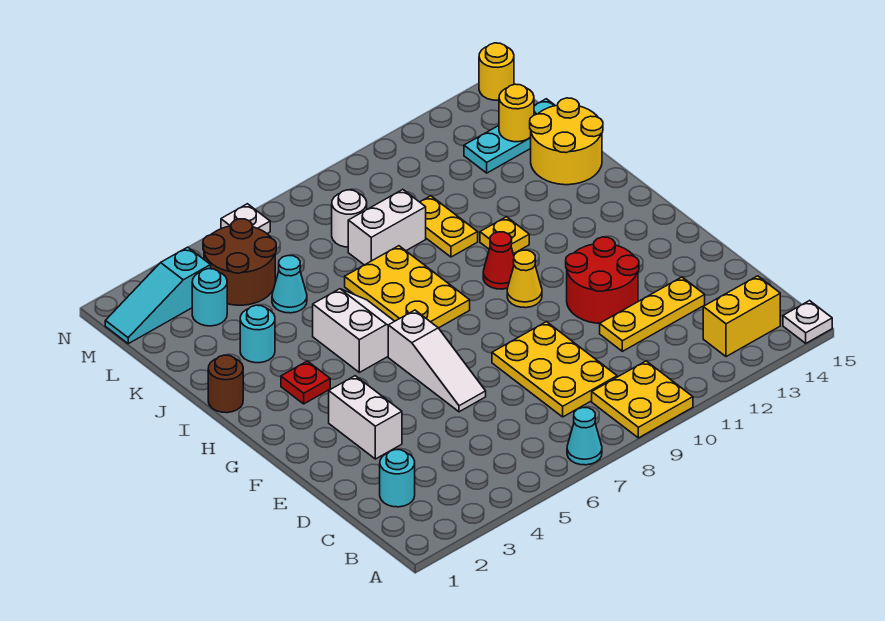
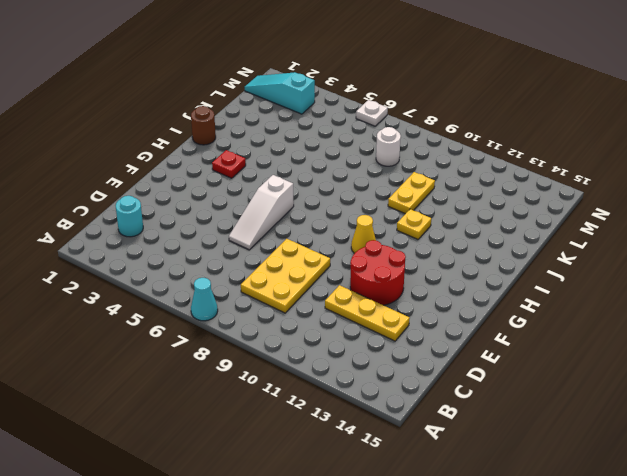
none -> yellow 2x2 plate [592,361,693,438]
none -> white 1x1 plate [783,301,832,343]
none -> yellow 1x2 brick [703,276,780,357]
none -> white 1x2 brick [329,376,402,459]

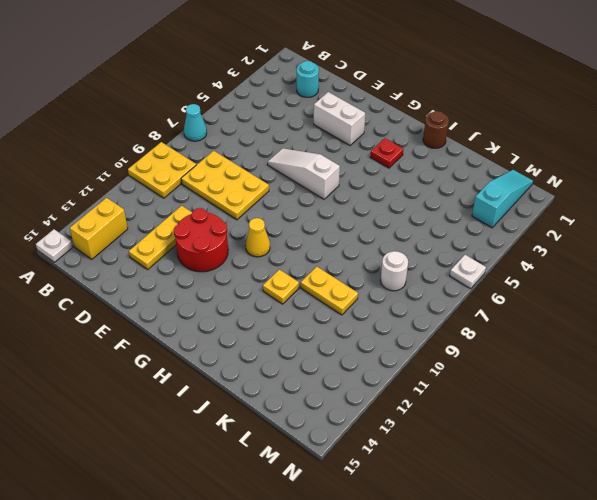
none -> white 2x2 slope [313,289,395,372]
none -> yellow 2x3 plate [345,246,470,328]
none -> red 1x1 cone [483,232,514,289]
none -> cyan 1x1 round brick [240,305,275,363]

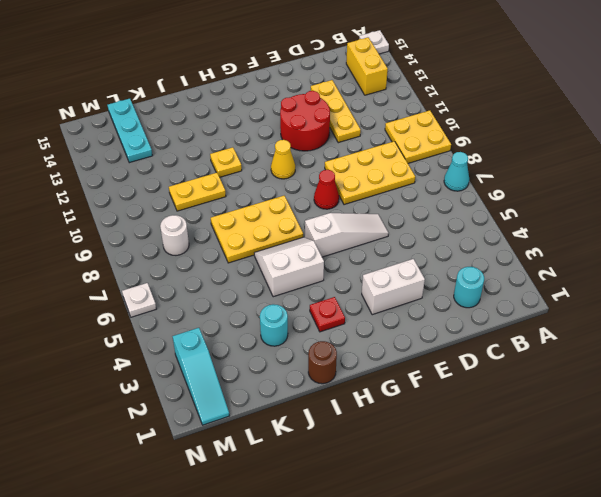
red 1x1 cone [314,170,339,209] -> red 1x1 cone moved to [483,232,514,289]
none -> yellow 2x2 round brick [530,98,603,185]
none -> cyan 1x1 cone [272,256,307,313]
none -> white 1x2 brick [348,190,426,265]
none -> cyan 1x1 round brick [192,269,227,326]

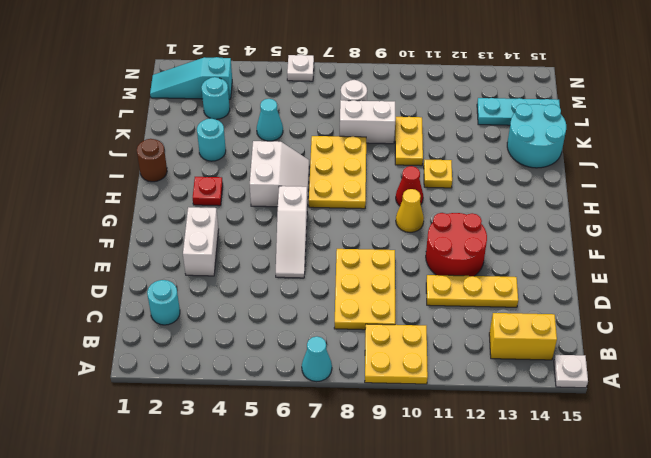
cyan 2x2 round brick [507,104,566,168] -> yellow 2x2 round brick [530,98,603,185]
none -> brown 2x2 round brick [203,219,276,305]
none -> yellow 1x1 round brick [479,43,514,100]
none -> yellow 1x1 round brick [499,84,534,142]

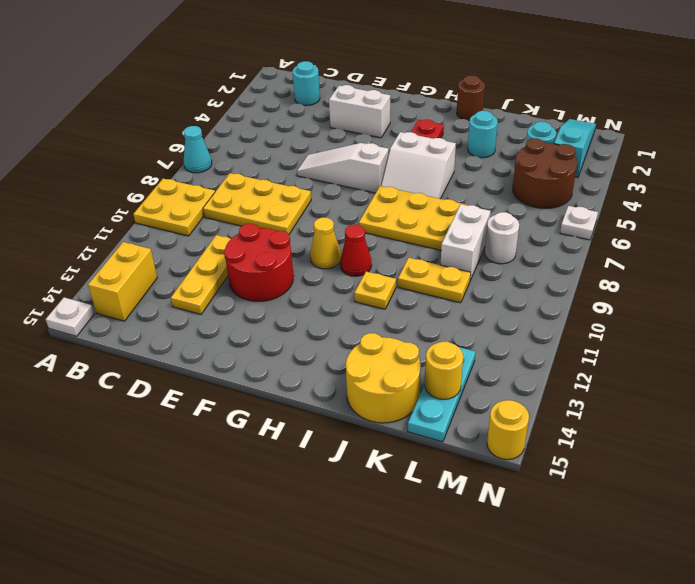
none -> cyan 1x1 cone [272,256,307,313]

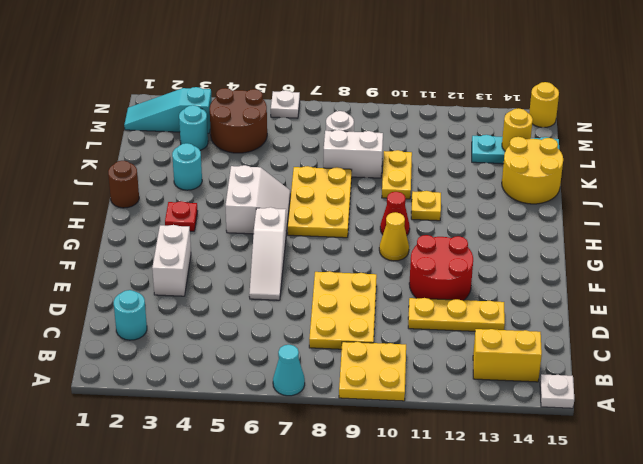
none -> cyan 1x1 cone [272,256,307,313]

